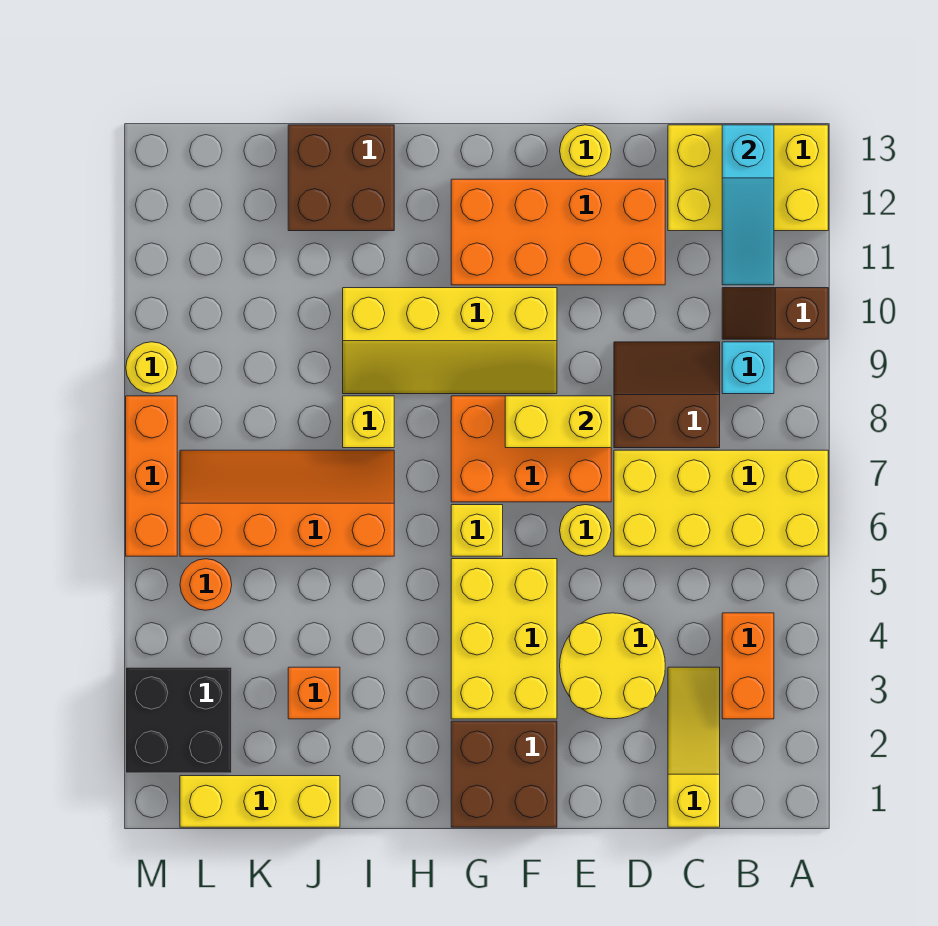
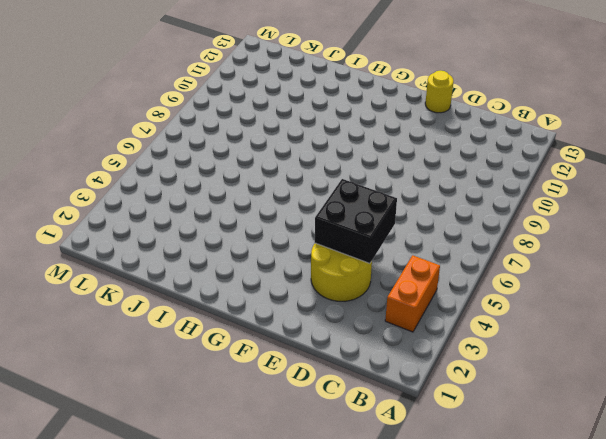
black 2x2 brick [315,179,397,263] -> black 2x2 brick moved to [126,667,232,773]
none -> yellow 2x4 brick [614,450,828,556]
none -> brown 1x2 slope [722,288,828,339]
none -> yellow 2x3 brick [668,125,828,231]

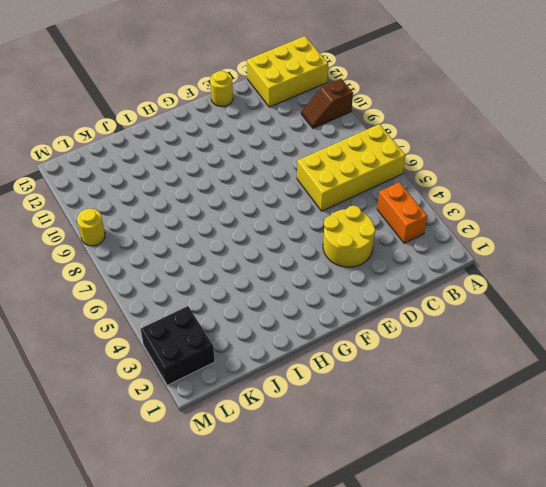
none -> cyan 1x1 brick [722,342,774,394]
none -> yellow 1x3 slope [668,667,720,827]
none -> brown 2x2 slope [614,342,720,448]

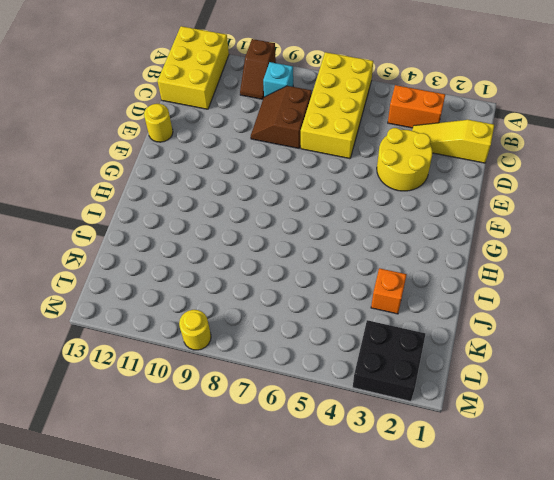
none -> orange 2x4 brick [451,179,665,285]
none -> yellow 1x1 round brick [560,505,611,556]
none -> orange 2x3 brick [451,396,611,502]

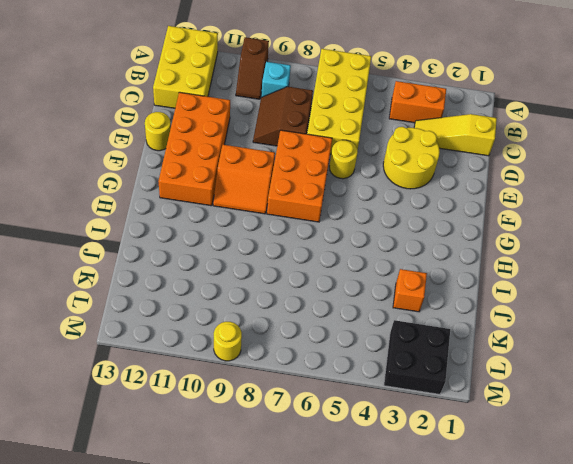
orange 2x2 slope [213,145,275,214] -> yellow 2x4 slope [343,288,557,394]
none -> brown 2x2 brick [451,721,557,827]
none -> yellow 2x3 brick [451,559,557,719]
none -> yellow 1x1 brick [451,505,503,556]

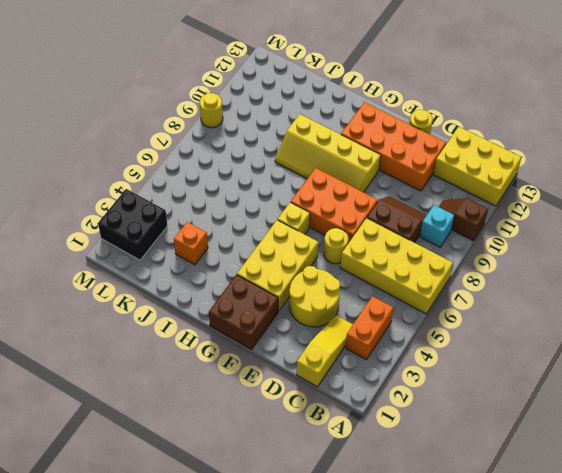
none -> orange 2x4 slope [180,450,394,556]
none -> yellow 1x1 brick [343,396,394,448]
none -> brown 2x2 brick [288,125,394,231]

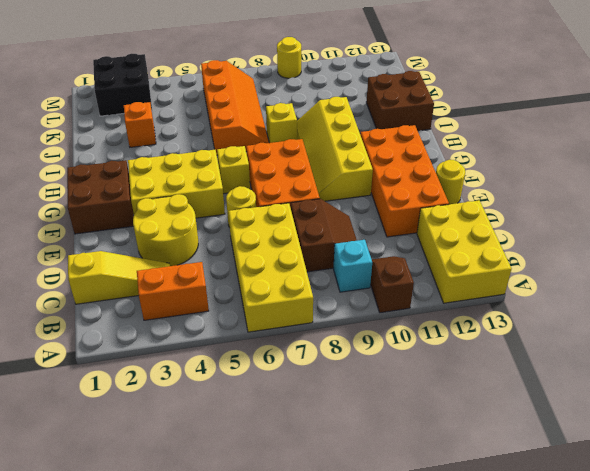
none -> yellow 1x3 brick [180,776,340,827]
none -> orange 1x1 round brick [180,559,232,610]
none -> orange 1x3 brick [126,396,177,556]

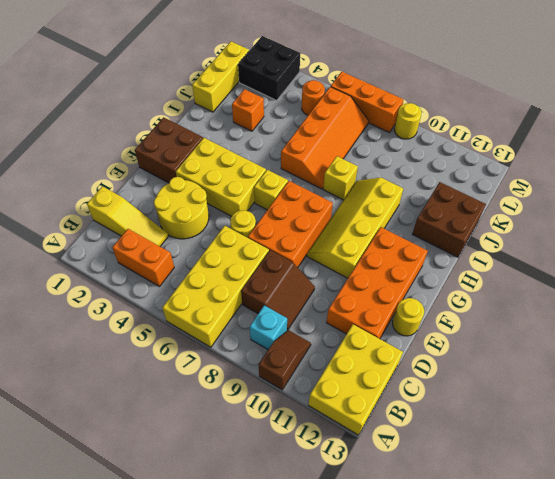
none -> cyan 1x3 slope [722,125,774,285]
none -> yellow 1x2 brick [505,396,611,448]

